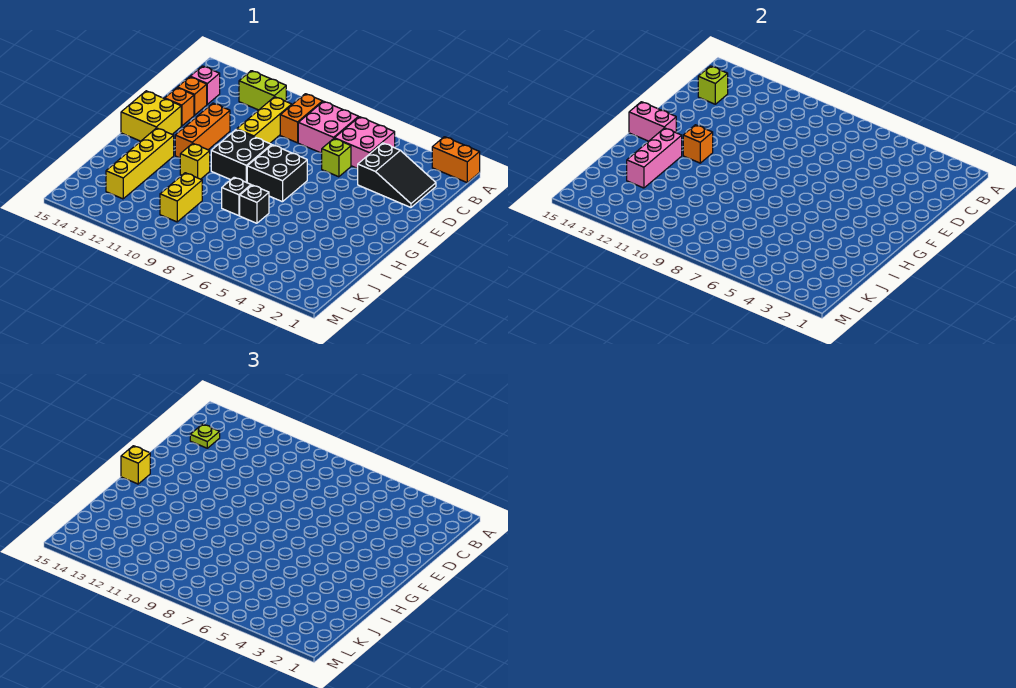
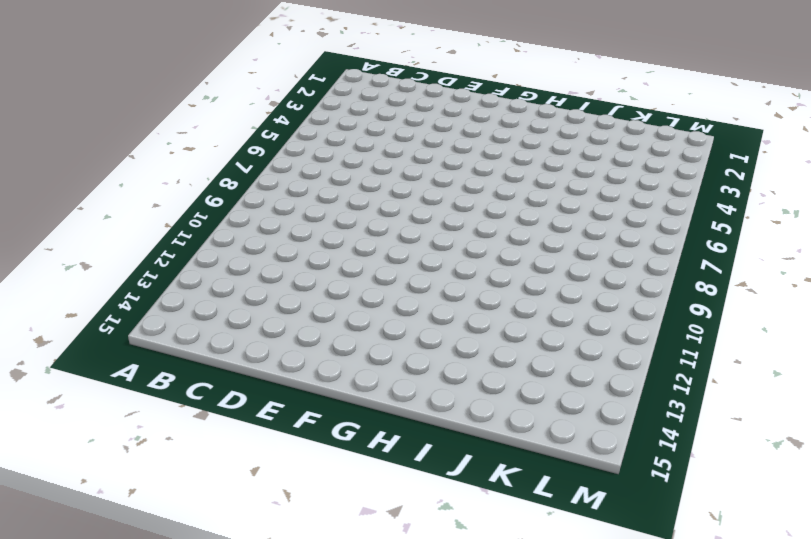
none -> orange 1x2 brick [432,137,480,182]
none -> pink 2x2 brick [335,117,395,169]
none -> pink 2x2 brick [298,101,358,153]

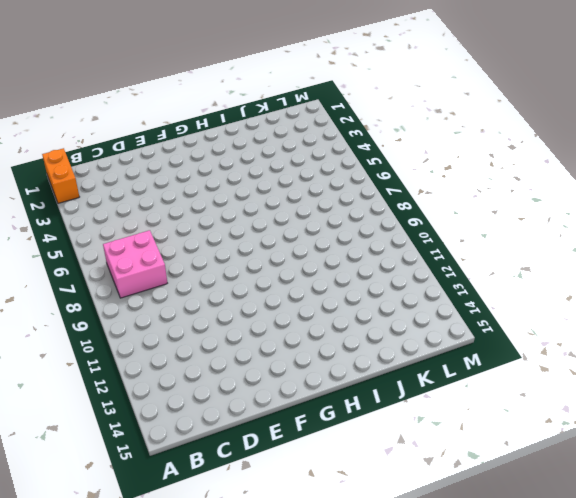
none -> pink 2x2 brick [335,117,395,169]
none -> orange 1x2 brick [280,94,323,143]
none -> lime 1x2 brick [239,71,286,110]

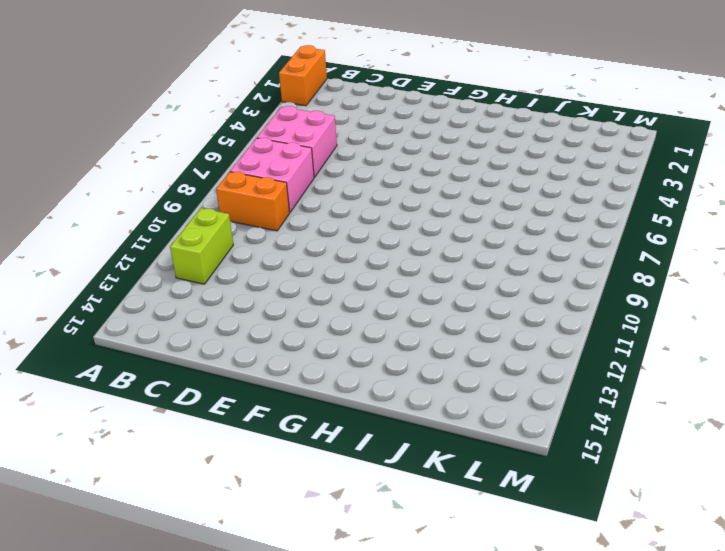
none -> black 2x3 slope [358,143,436,207]
none -> yellow 1x3 brick [237,97,292,143]
none -> pink 1x1 brick [190,66,220,104]

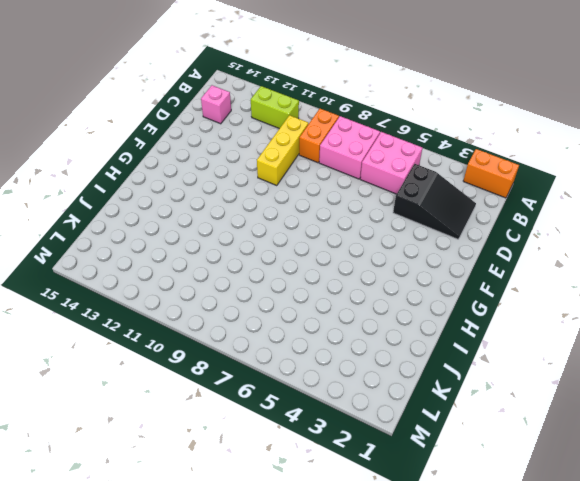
none -> lime 1x1 brick [322,138,351,177]
none -> orange 1x1 brick [177,77,207,115]
none -> orange 1x3 brick [175,103,230,158]

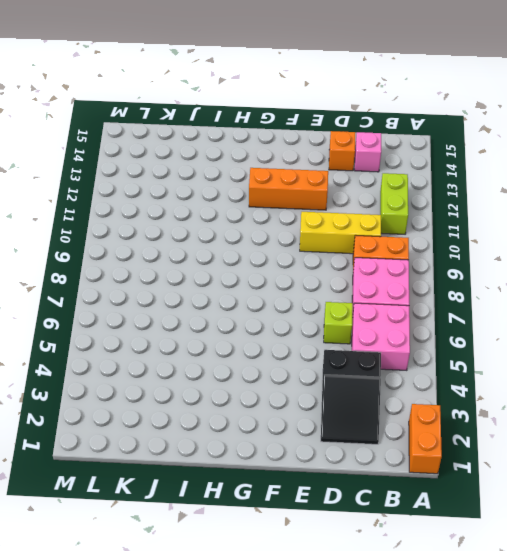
none -> orange 1x1 brick [165,88,194,126]
none -> black 2x2 brick [247,145,307,202]
none -> black 2x2 brick [211,129,271,183]

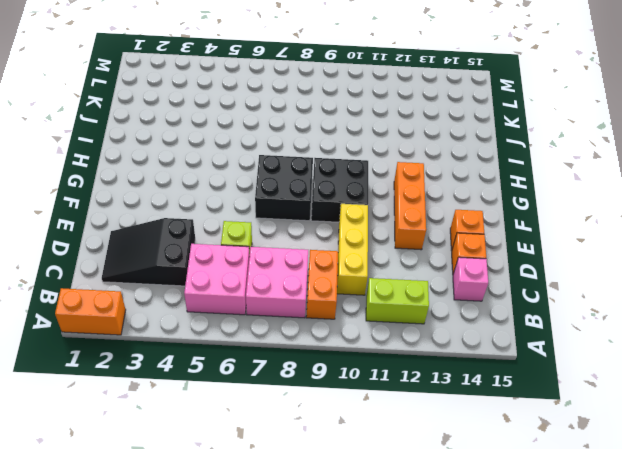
none -> yellow 2x2 brick [121,91,181,141]
none -> yellow 1x1 brick [180,143,210,179]
none -> yellow 1x4 brick [106,128,174,199]

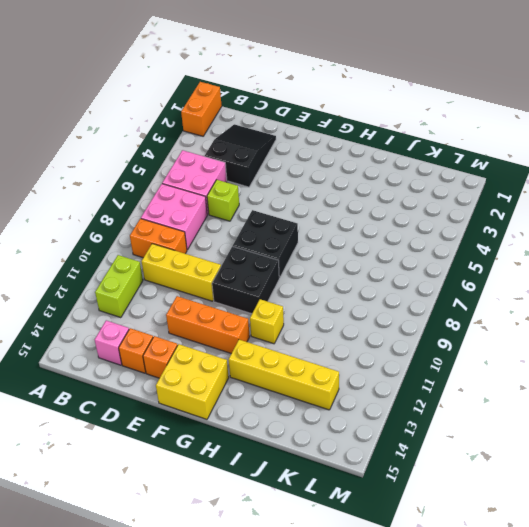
none -> black 1x1 brick [240,185,269,223]
none -> black 1x1 brick [222,177,251,216]
none -> yellow 1x2 brick [160,173,202,222]

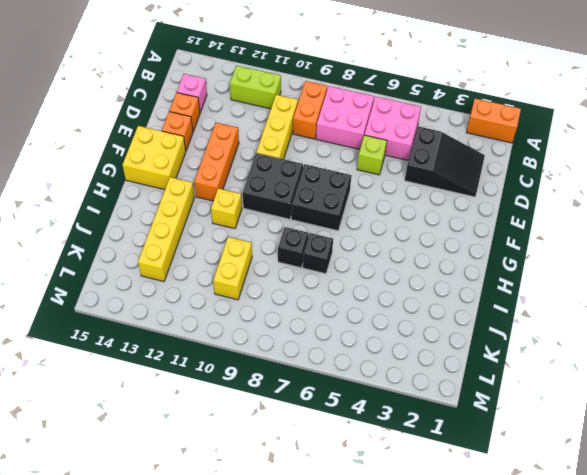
none -> lime 1x1 brick [698,66,728,104]
none -> orange 1x1 brick [683,125,713,163]
none -> pink 1x2 brick [629,102,676,141]

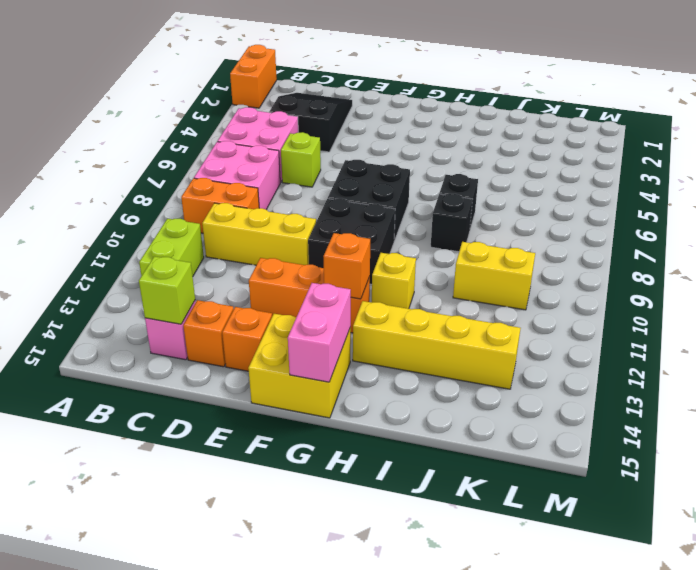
none -> pink 1x3 brick [627,128,682,188]
none -> lime 1x1 plate [190,424,220,448]
none -> yellow 1x1 brick [121,446,150,484]

